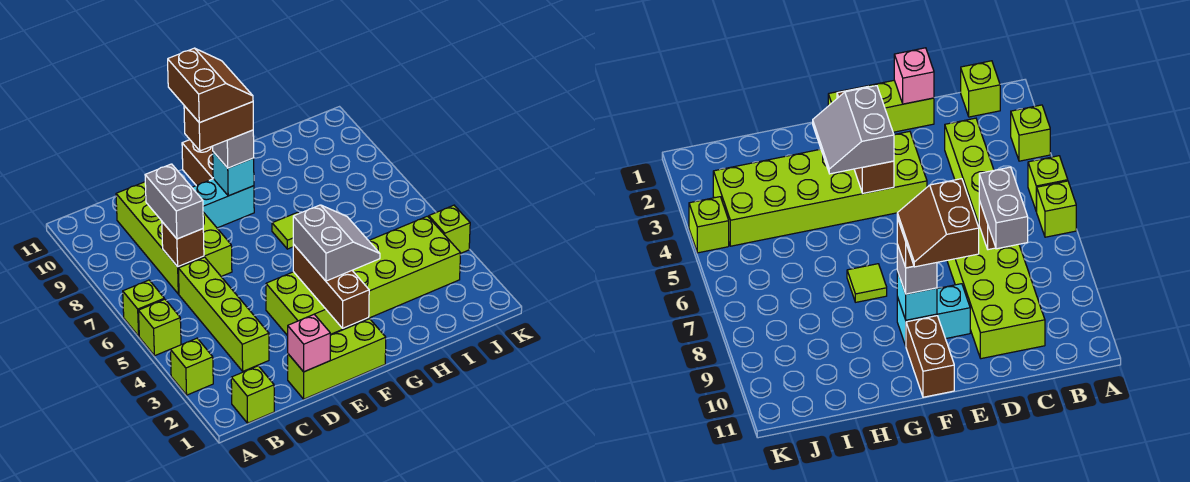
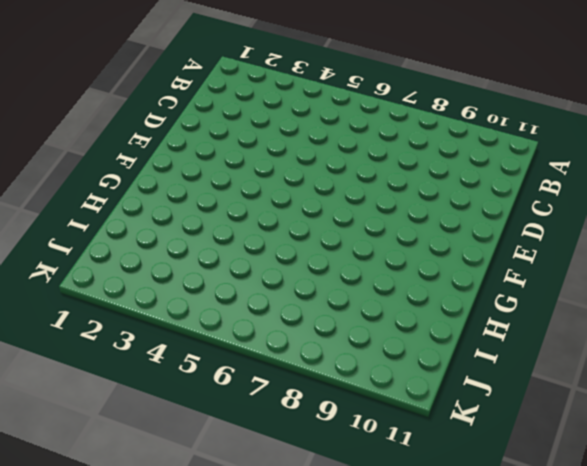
none -> lime 1x1 brick [170,338,213,395]
none -> lime 1x1 brick [138,299,181,356]
none -> lime 1x1 brick [123,280,164,336]

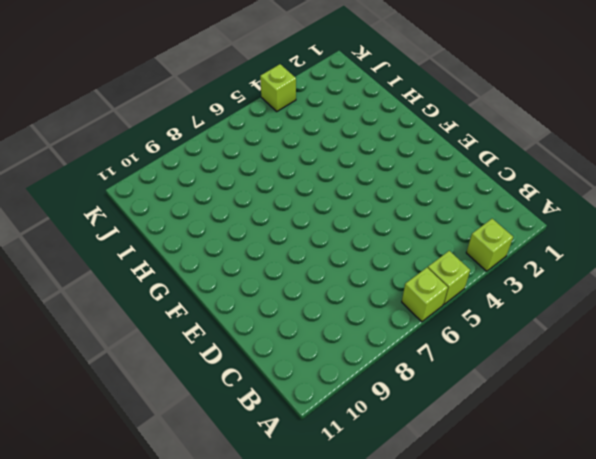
none -> lime 1x1 brick [231,366,274,423]
none -> lime 1x4 brick [178,257,269,371]
none -> lime 2x4 brick [116,182,232,294]

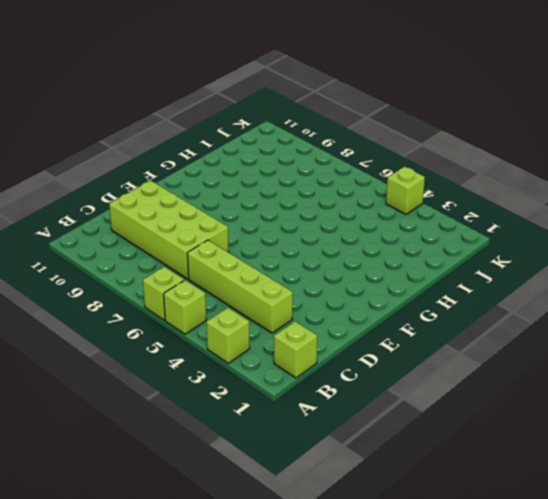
none -> lime 1x3 brick [288,319,386,399]
none -> lime 2x6 brick [266,216,461,336]
none -> cyan 1x2 brick [192,179,254,228]

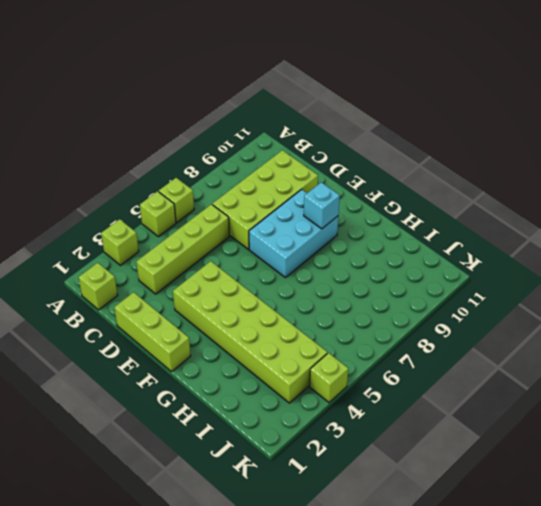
cyan 2x3 brick [249,189,338,278] -> cyan 1x2 brick [192,179,254,228]
none -> brown 1x2 brick [182,140,213,186]
none -> lime 1x1 tile [272,212,299,249]
none -> brown 1x1 brick [162,222,204,267]

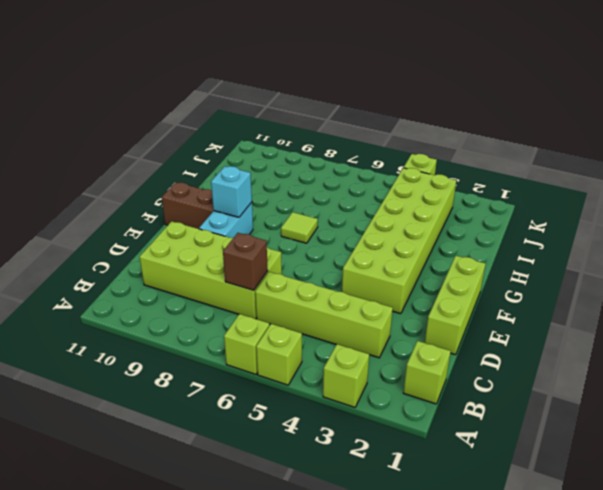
none -> pink 1x1 brick [288,314,330,372]
none -> brown 1x3 brick [293,244,369,328]
none -> grey 1x2 brick [145,164,203,239]

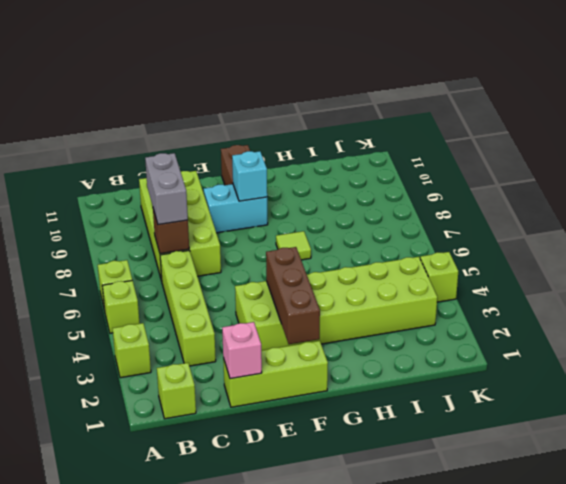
none -> grey 2x2 slope [293,205,380,281]
none -> grey 1x1 brick [213,130,254,168]
none -> brown 1x2 brick [184,102,253,151]

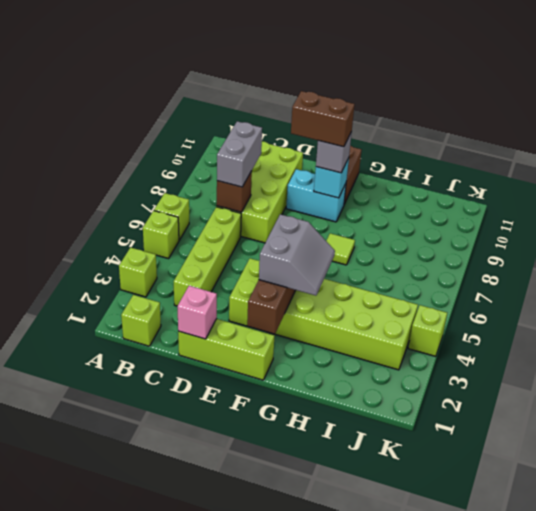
none -> brown 2x2 slope [168,48,253,123]

